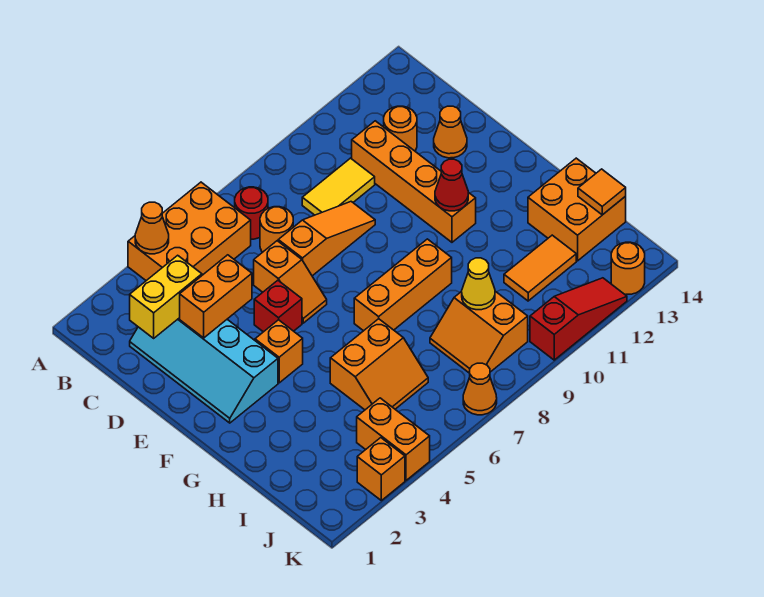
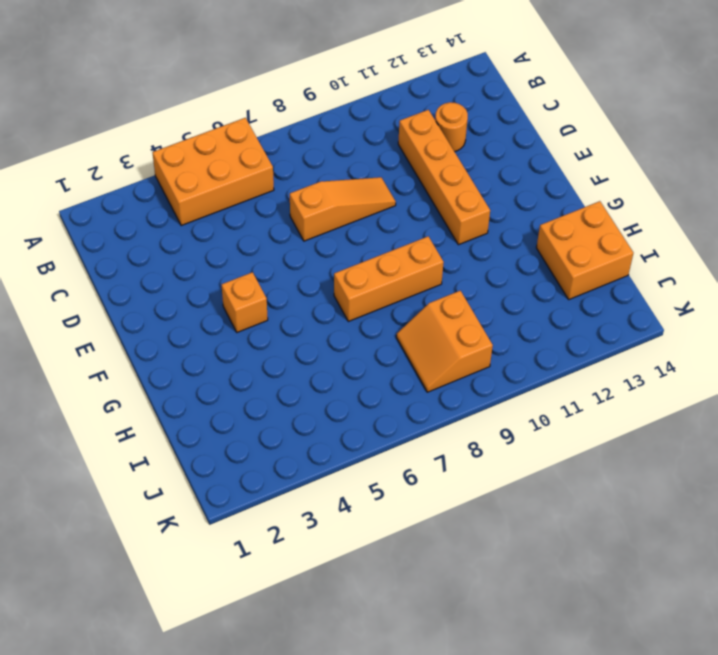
none -> red 1x1 round brick [234,187,268,239]
none -> cyan 2x4 slope [130,318,278,423]
none -> orange 1x1 round brick [260,207,293,252]

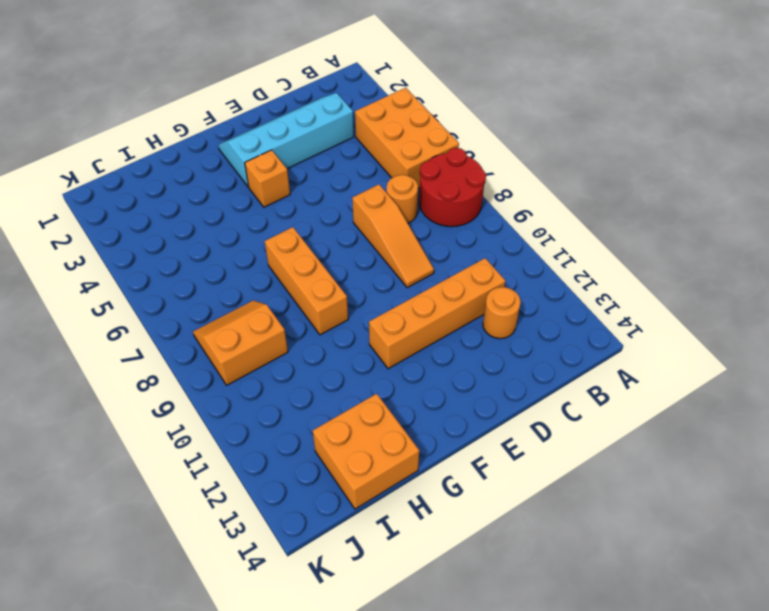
red 2x2 round brick [419,148,486,227] -> red 1x1 round brick [234,187,268,239]
none -> yellow 1x2 tile [302,158,375,215]
none -> orange 1x2 slope [254,241,327,323]
none -> orange 1x1 cone [434,106,467,158]

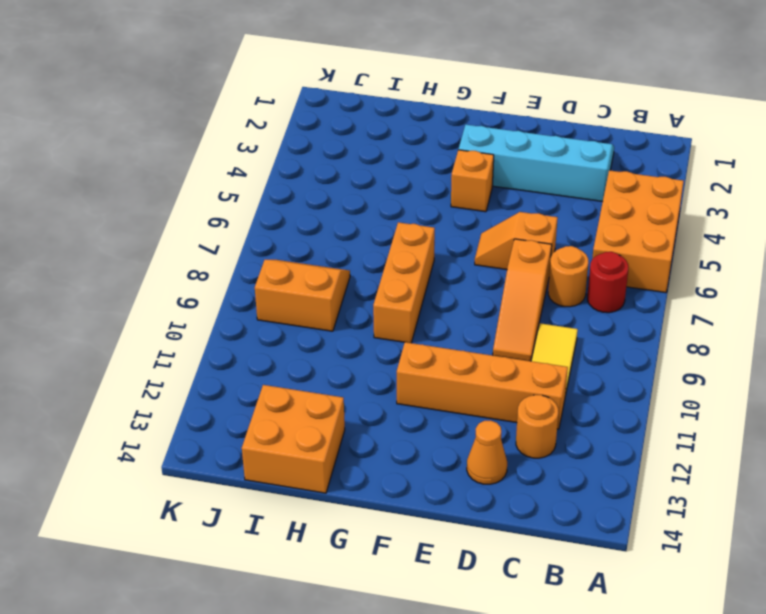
none -> red 1x1 brick [254,280,302,332]
none -> orange 2x2 slope [330,319,428,410]
none -> orange 1x2 tile [504,235,576,301]

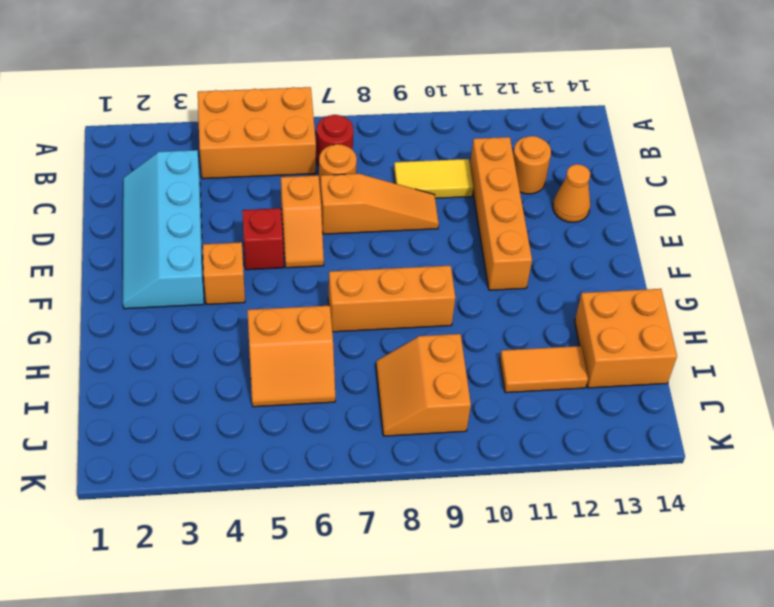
none -> orange 1x2 brick [357,398,430,480]
none -> orange 1x1 brick [357,438,405,501]
none -> orange 1x1 cone [463,363,497,415]

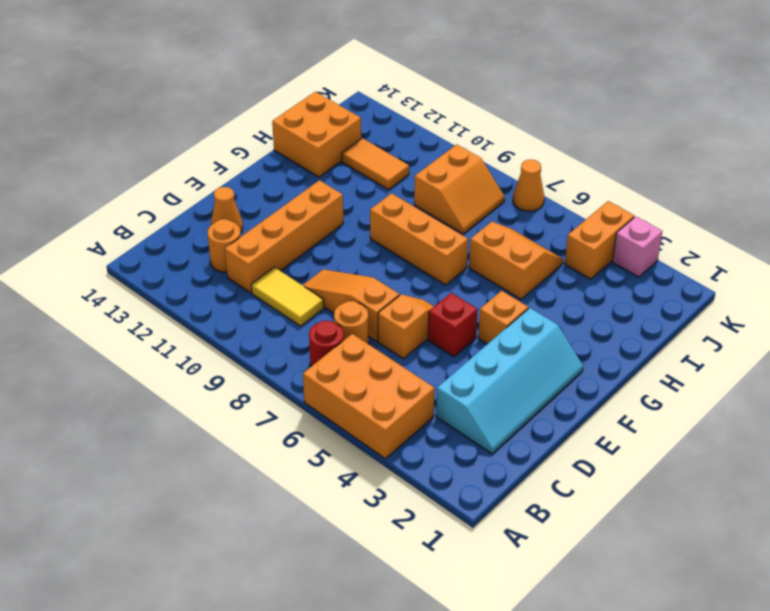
pink 1x1 brick [613,216,662,277] -> orange 1x1 brick [357,438,405,501]
none -> red 1x3 slope [530,278,627,360]
none -> orange 1x1 round brick [611,242,645,294]
none -> orange 1x1 cone [135,202,169,254]

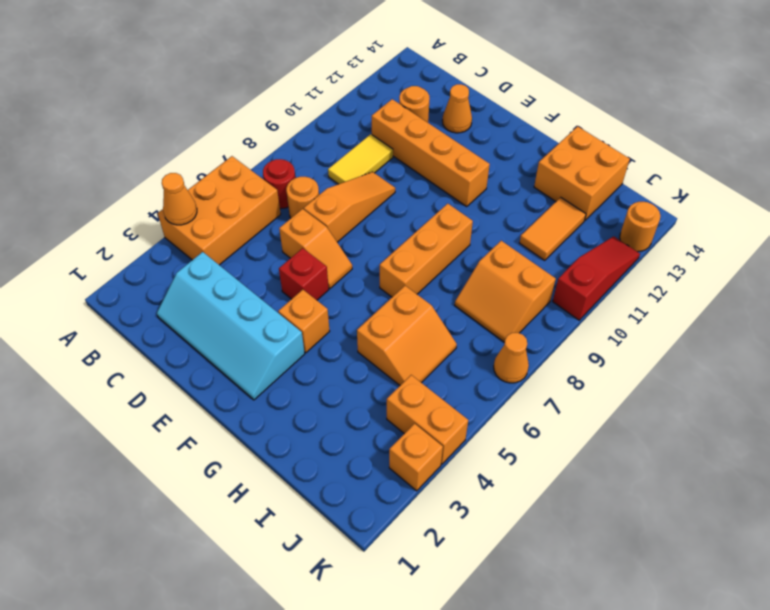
none -> yellow 1x2 brick [130,255,202,338]
none -> orange 1x2 brick [180,255,252,338]
none -> red 1x1 cone [435,159,468,211]

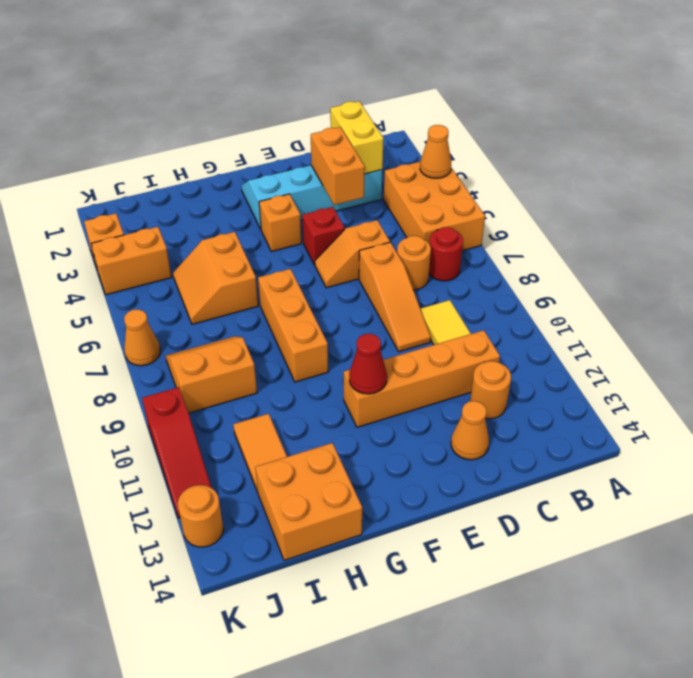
none -> yellow 1x1 cone [462,258,495,310]
none -> orange 1x1 tile [578,169,626,215]

